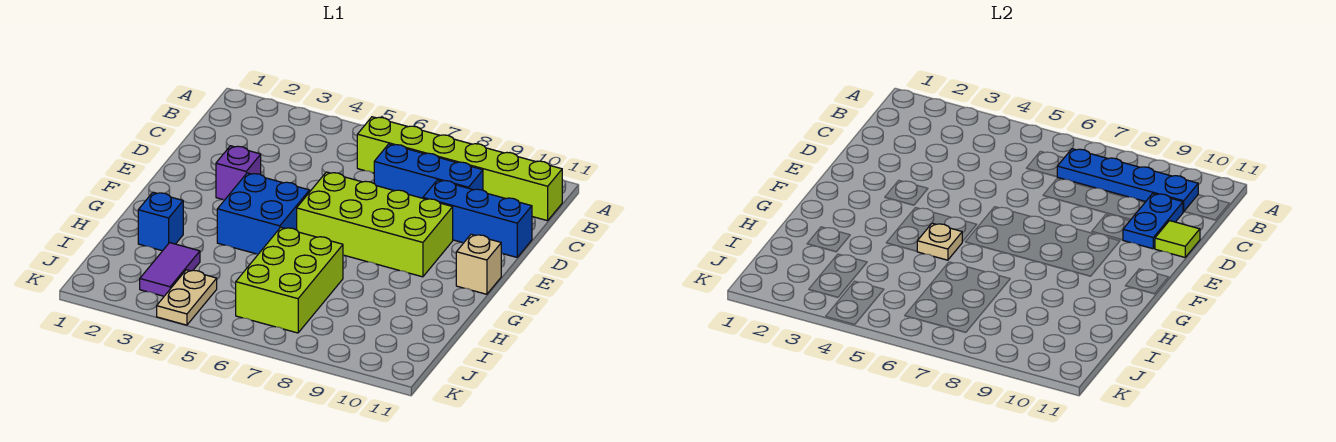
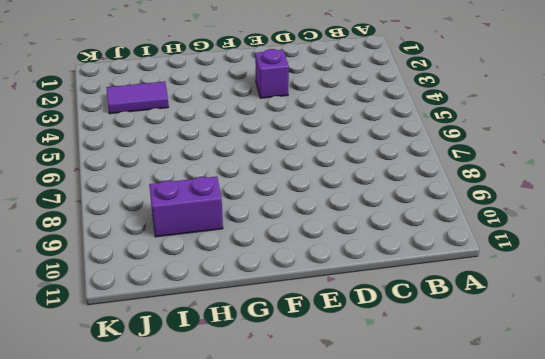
purple 1x2 brick [149,176,223,237] -> none
none -> lime 1x6 brick [357,117,562,221]
none -> blue 1x3 brick [374,144,483,198]
none -> blue 1x3 brick [423,180,532,257]

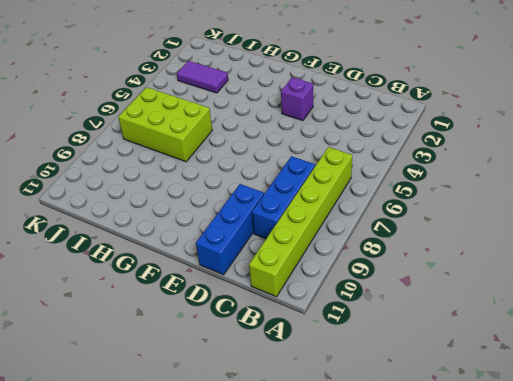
none -> lime 2x4 brick [297,172,453,277]
none -> blue 2x2 brick [217,173,310,254]
none -> tan 1x1 brick [456,234,501,294]

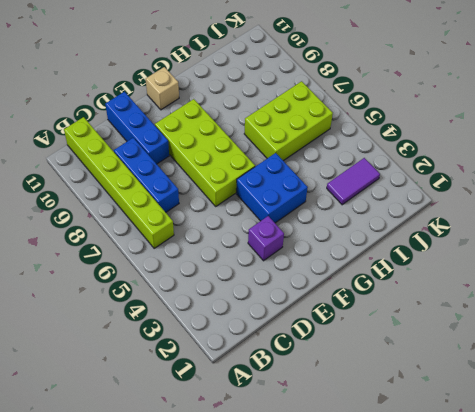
none -> blue 1x1 brick [138,192,183,251]
none -> tan 1x2 plate [157,270,217,325]
none -> blue 1x4 plate [1057,149,1198,212]

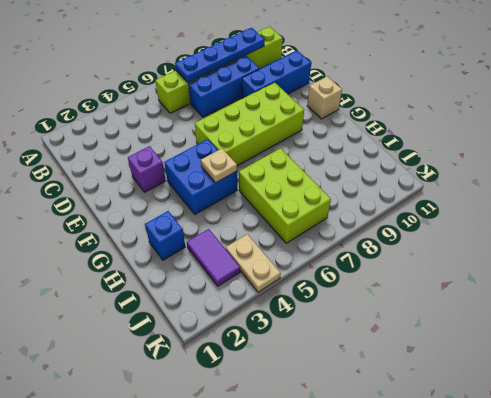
none -> blue 1x2 plate [1123,194,1183,249]
none -> lime 1x1 tile [1155,221,1200,257]

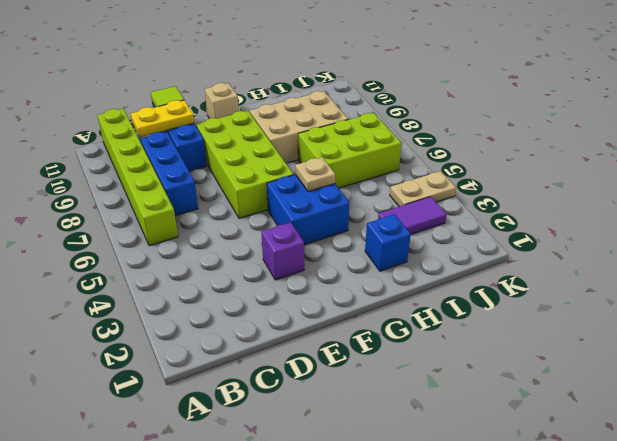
yellow 1x2 plate [131,100,194,137] -> blue 1x2 plate [1123,194,1183,249]
tan 2x3 brick [250,91,348,163] -> none
none -> blue 1x4 plate [1057,149,1198,212]

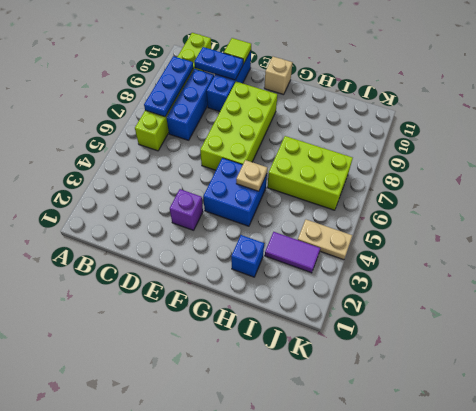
blue 1x3 plate [144,56,193,117] -> blue 1x4 plate [1057,149,1198,212]

